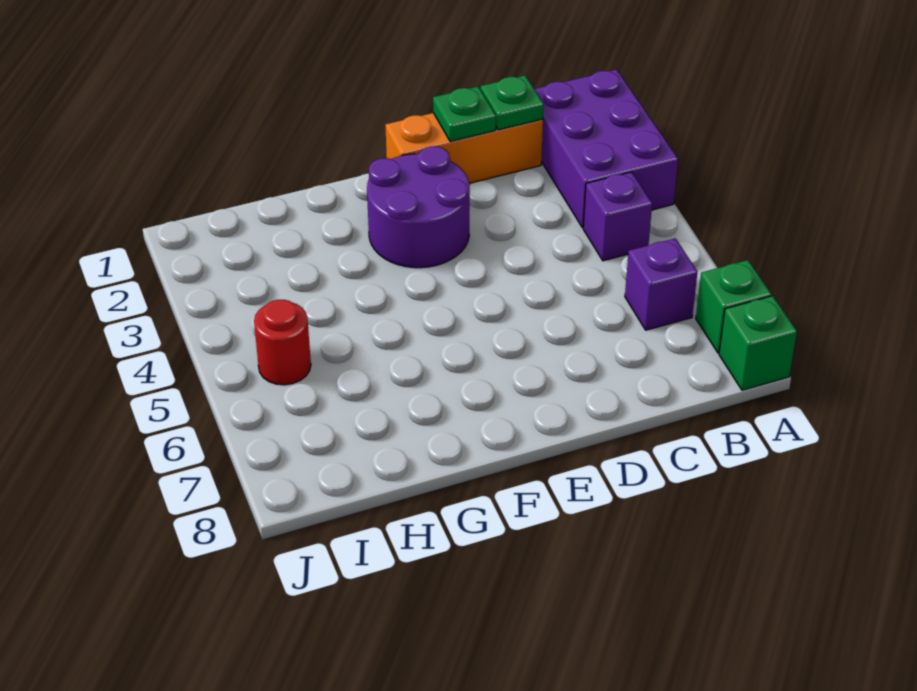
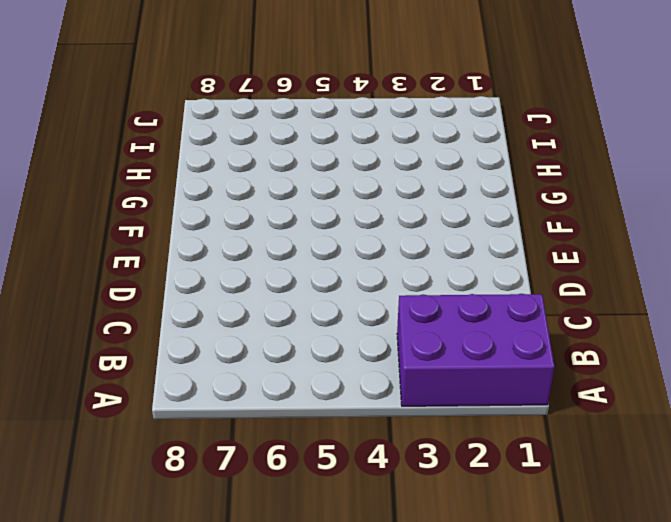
none -> green 1x1 brick [696,260,772,353]
none -> green 1x1 brick [719,296,797,390]

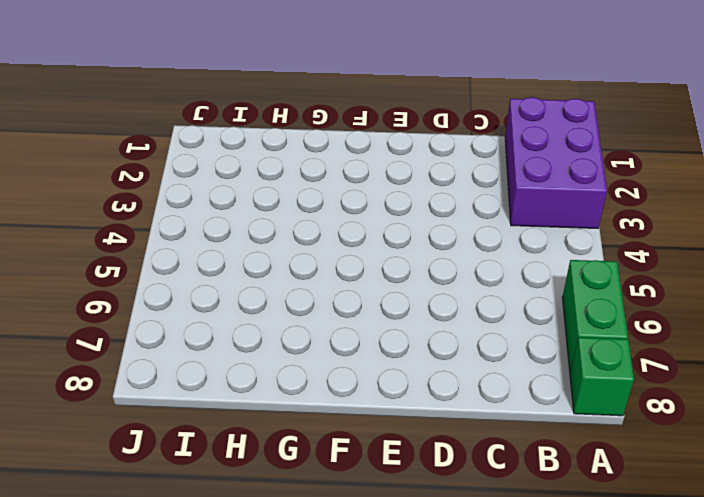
green 1x2 brick [562,260,628,372] -> green 1x1 brick [696,260,772,353]
none -> purple 1x1 brick [583,172,652,261]
none -> purple 1x1 brick [625,238,697,330]

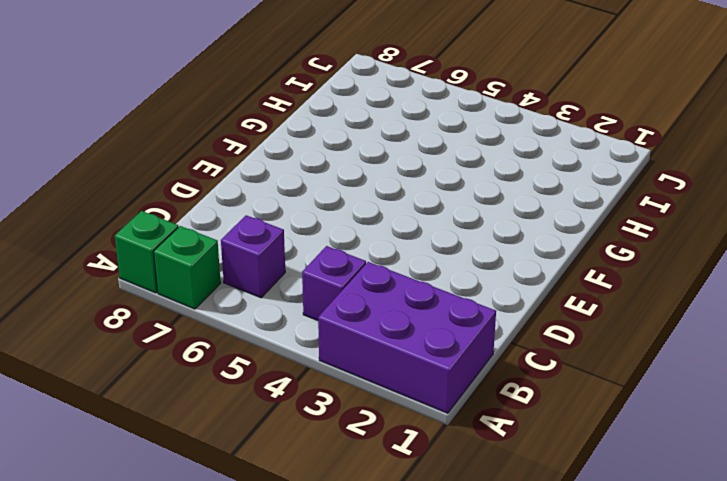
none -> orange 1x3 brick [385,113,543,183]
none -> purple 2x2 round brick [367,146,470,268]

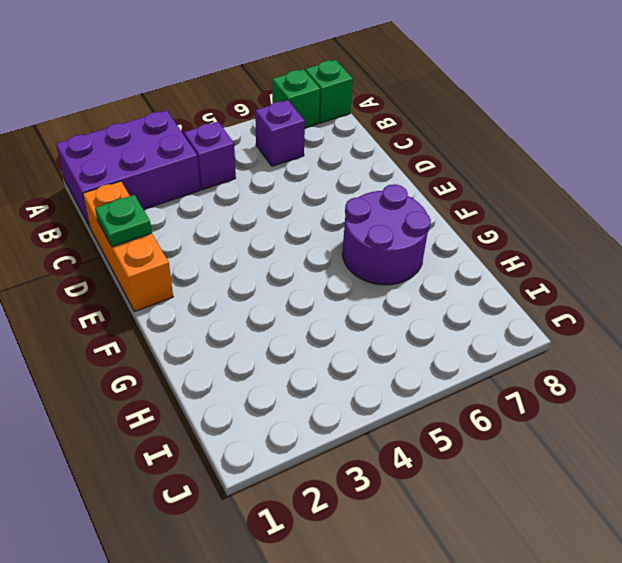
purple 2x2 round brick [342,184,431,285] -> purple 2x2 round brick moved to [367,146,470,268]
none -> red 1x1 round brick [254,300,311,385]
none -> green 1x1 plate [481,75,544,130]

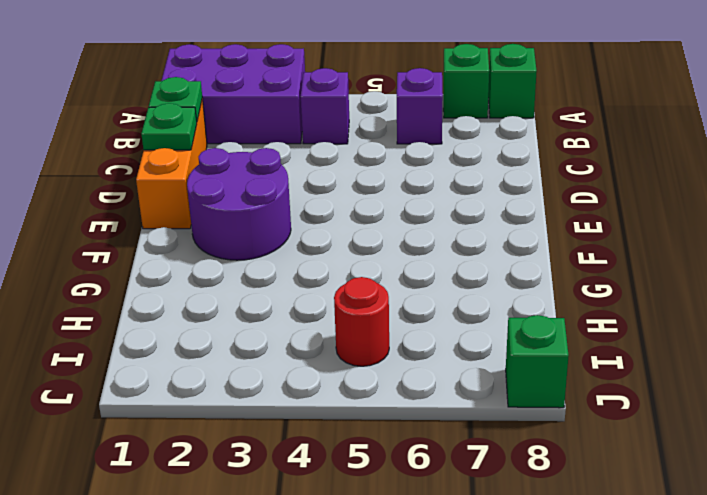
green 1x1 brick [506,315,569,408] -> none

